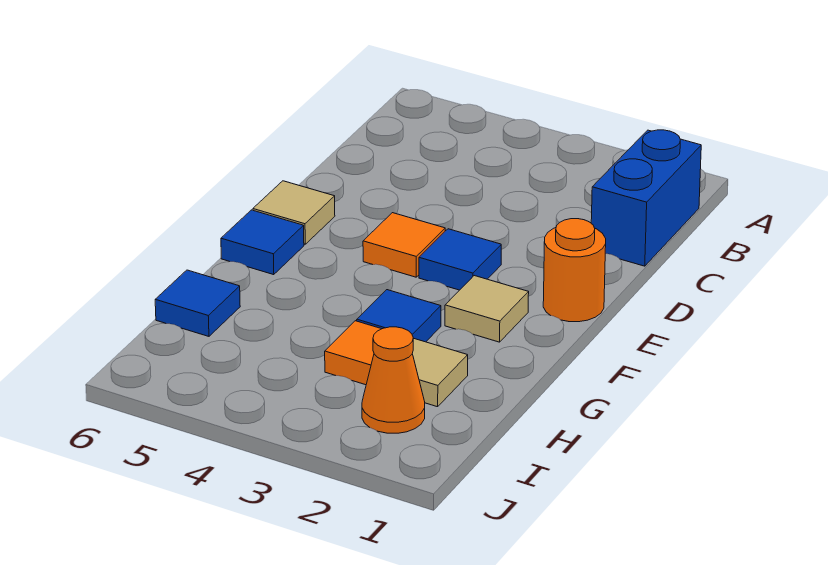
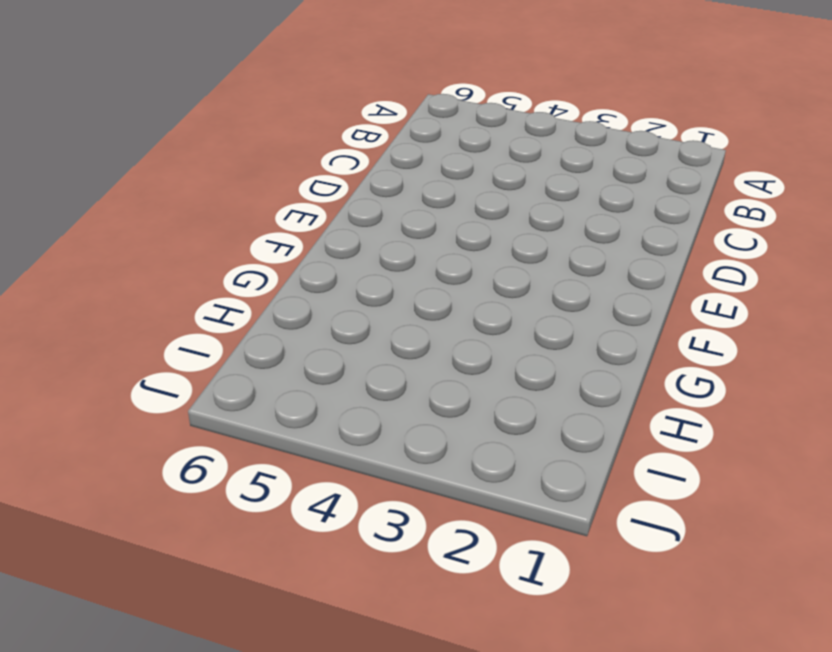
none -> blue 1x2 brick [591,130,701,266]
none -> orange 1x1 round brick [543,219,606,322]
none -> blue 1x1 tile [419,229,501,290]

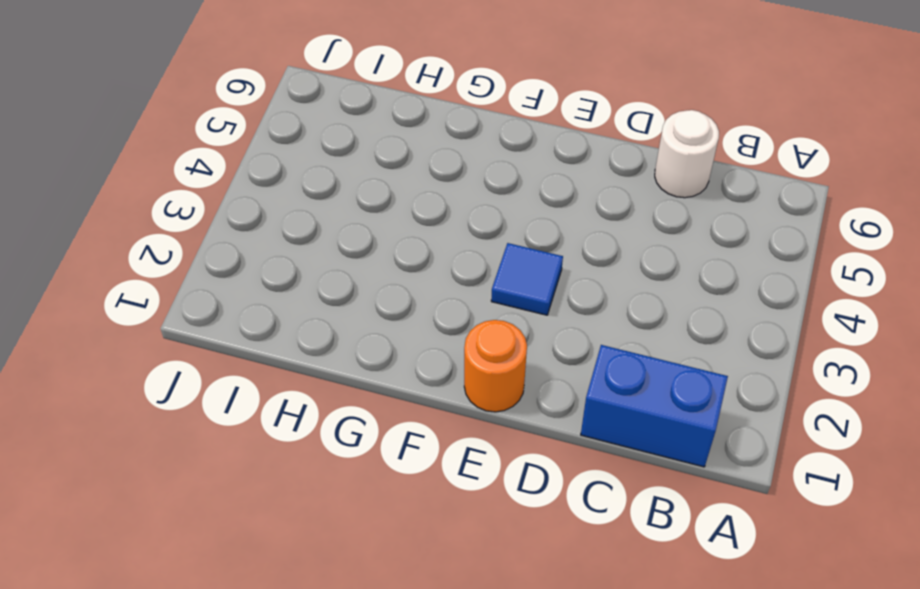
white 1x1 round brick [655,110,719,198] -> none
none -> orange 1x1 tile [363,213,445,277]
none -> tan 1x1 tile [253,181,335,244]
none -> tan 1x1 tile [445,276,529,342]

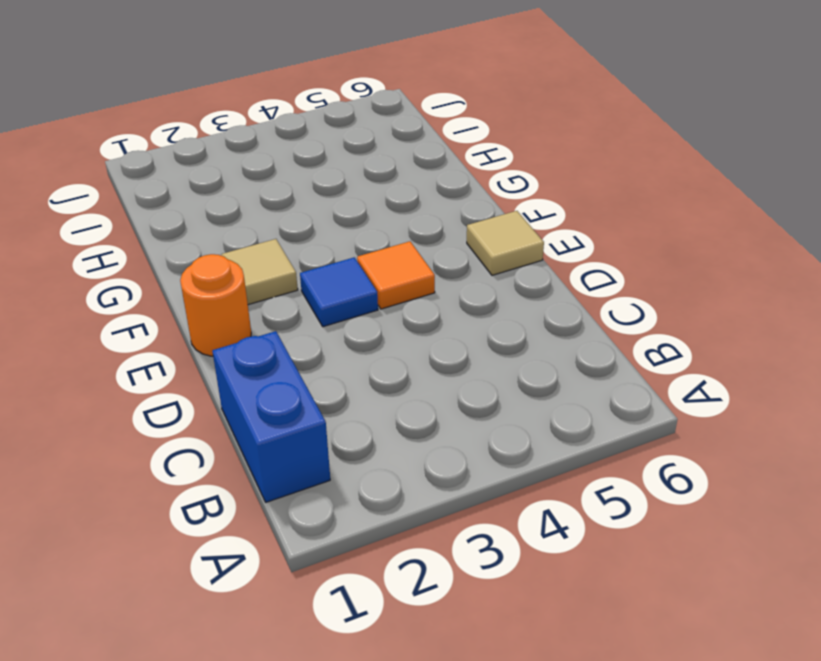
none -> blue 1x1 tile [221,210,304,275]
none -> blue 1x1 tile [357,290,441,342]
none -> tan 1x1 tile [412,338,468,407]

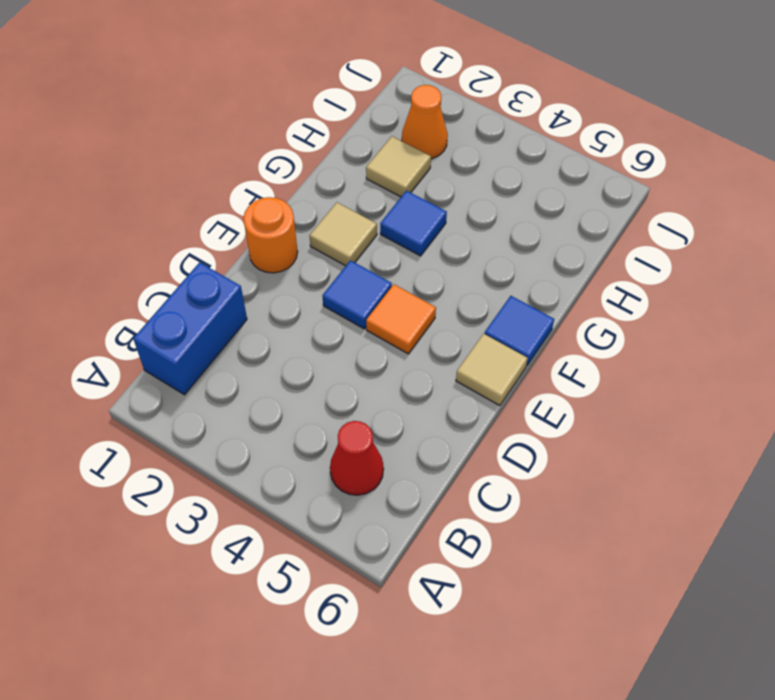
red 1x1 cone [330,421,384,495] -> none
none -> orange 1x1 tile [325,321,381,385]
none -> blue 1x1 tile [155,270,240,336]

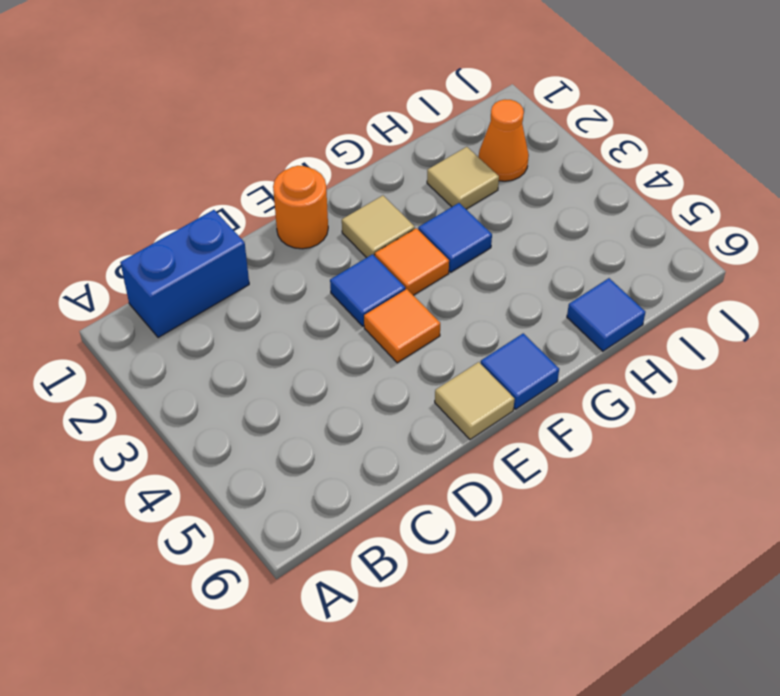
orange 1x1 tile [375,228,449,295] -> orange 1x1 tile moved to [325,321,381,385]

